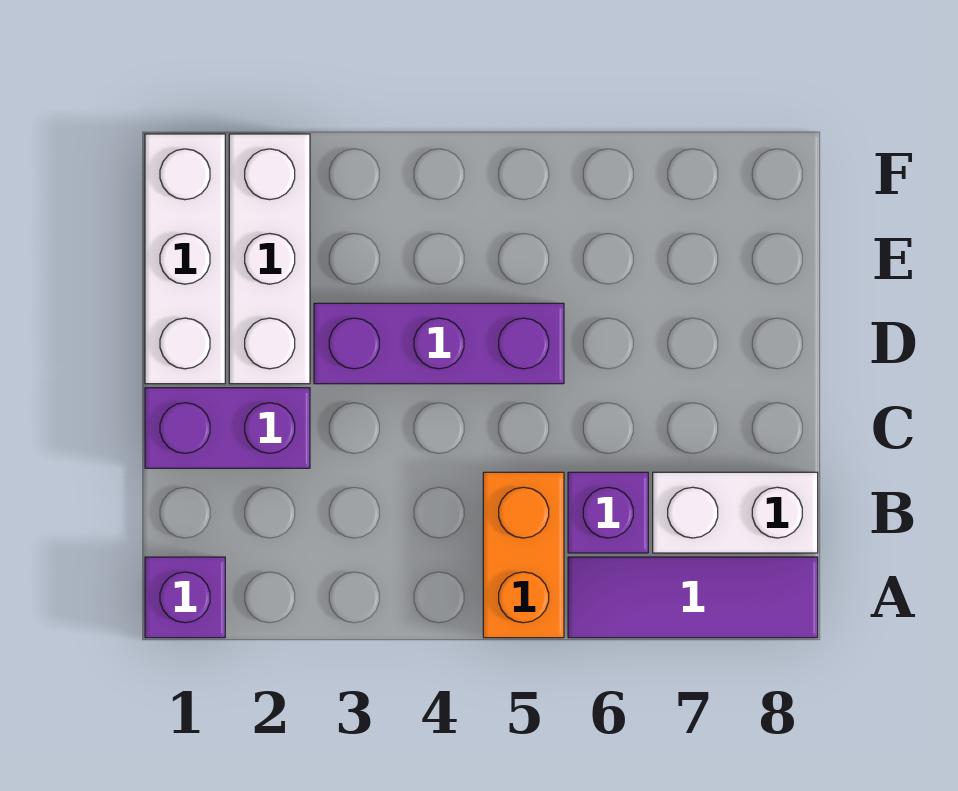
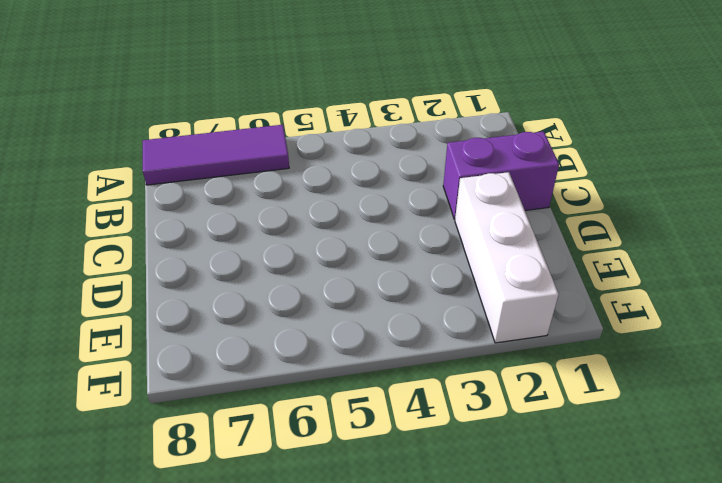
none -> purple 1x1 brick [145,557,225,638]
none -> orange 1x2 brick [483,472,564,638]

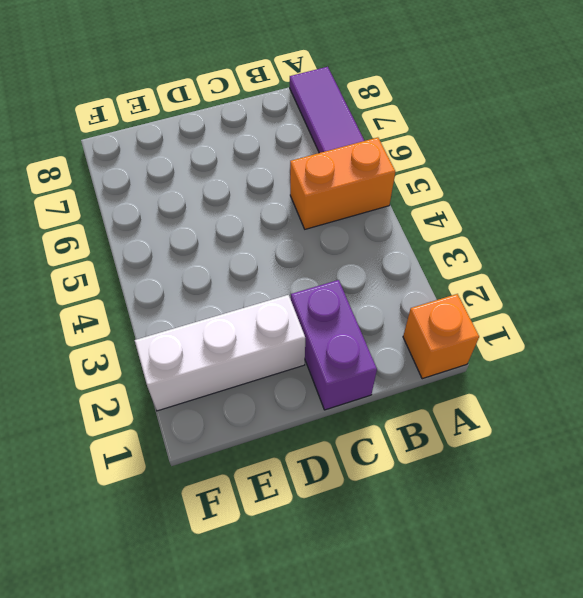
orange 1x1 brick [403,294,479,379] -> purple 1x1 brick [145,557,225,638]
none -> purple 1x1 brick [568,472,648,553]
none -> white 1x2 brick [653,472,818,553]

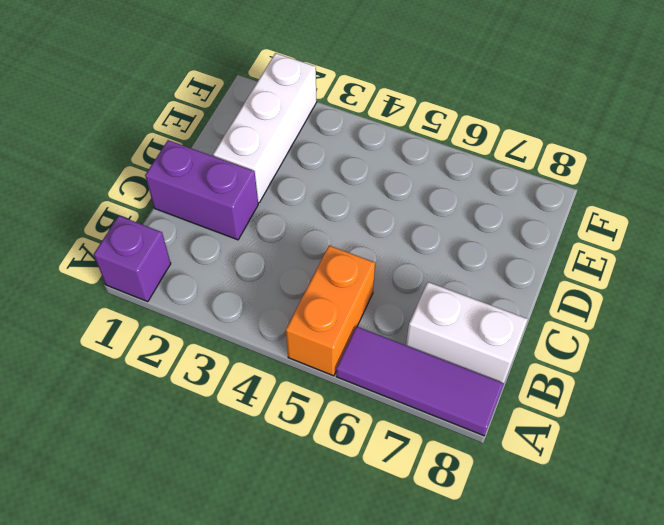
none -> purple 1x1 brick [568,472,648,553]
none -> white 1x3 brick [145,134,225,384]

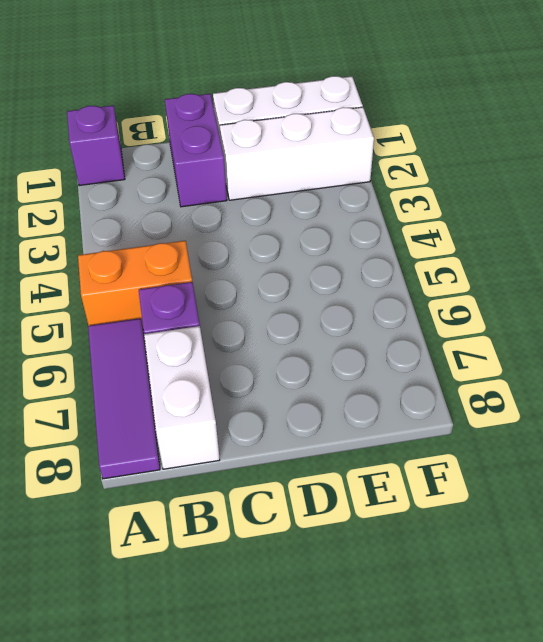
none -> purple 1x3 brick [314,303,564,384]

